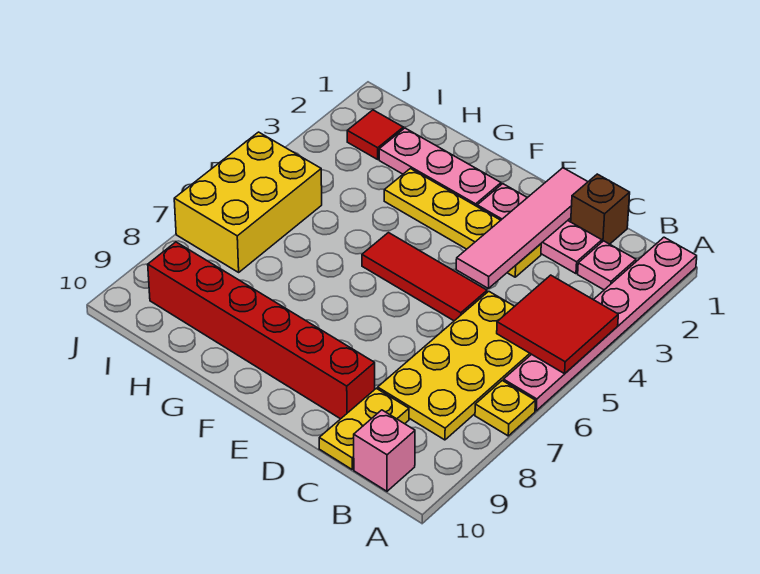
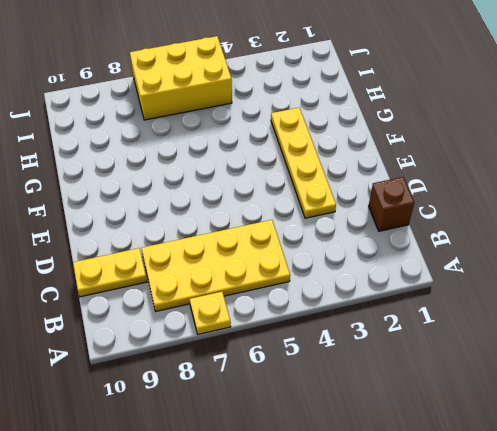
none -> pink 1x6 plate [503,237,697,411]
none -> pink 1x1 plate [578,241,636,290]
none -> pink 1x1 brick [354,410,415,491]

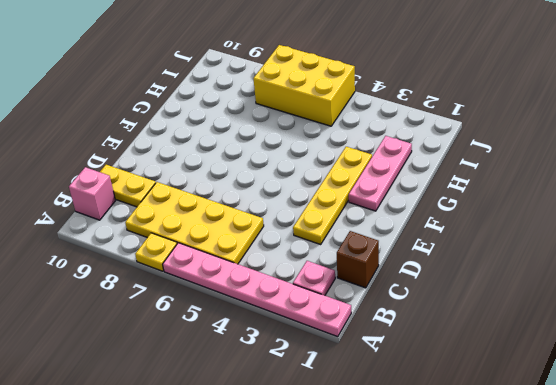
none -> pink 1x3 plate [477,184,602,274]
none -> red 1x3 tile [362,233,487,321]
none -> red 1x6 brick [148,242,375,419]

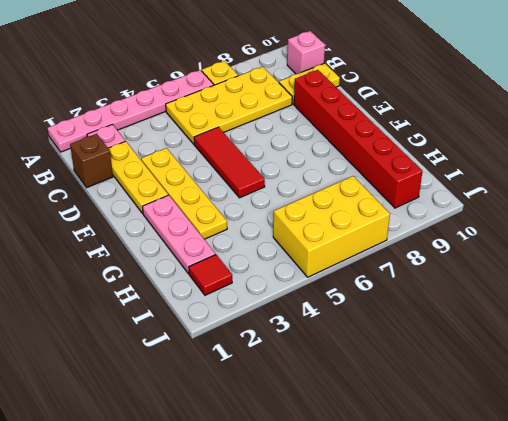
yellow 1x3 plate [108,141,168,214] -> pink 1x3 plate [477,184,602,274]
none -> red 2x2 tile [497,275,618,374]
none -> pink 1x4 tile [456,168,588,288]

